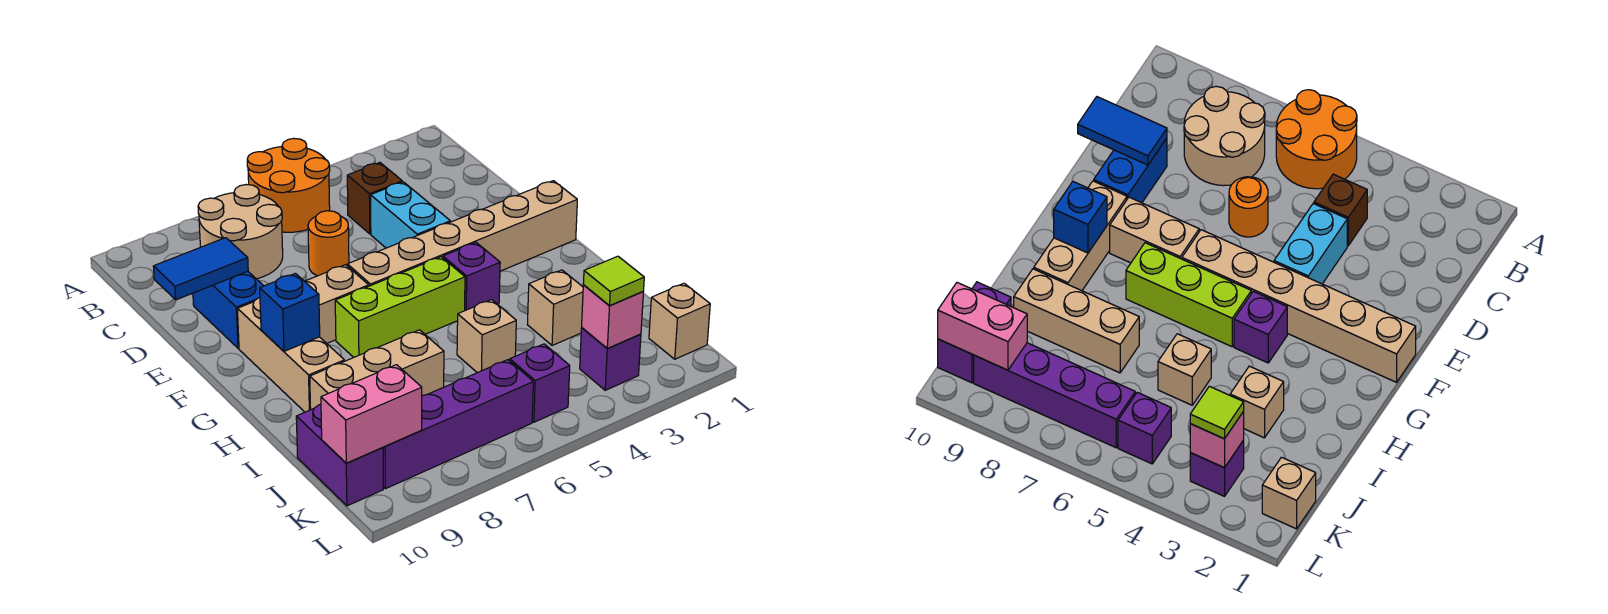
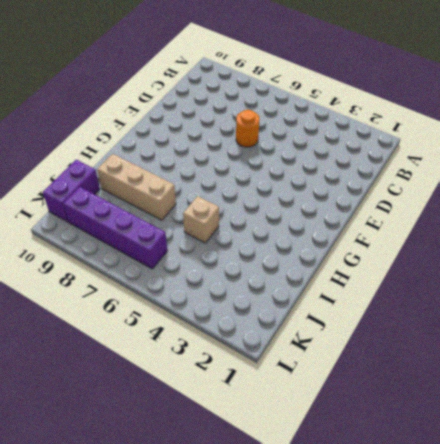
none -> orange 2x2 round brick [247,138,330,232]
none -> tan 2x2 round brick [198,185,283,279]
none -> brown 1x1 brick [347,163,402,234]

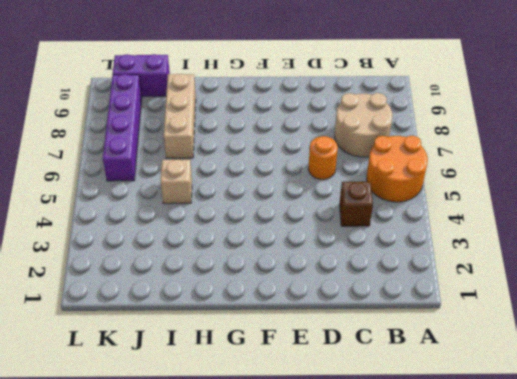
none -> cyan 1x2 brick [371,182,450,248]
none -> blue 1x2 brick [193,271,264,348]
none -> tan 1x6 brick [347,181,577,286]

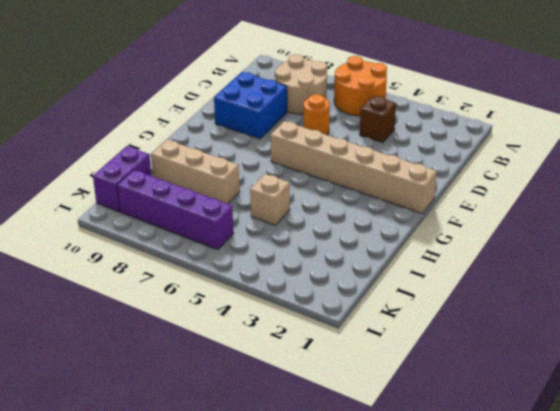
blue 2x2 brick [214,72,287,139] -> blue 1x2 brick [193,271,264,348]
none -> cyan 1x2 brick [371,182,450,248]
none -> tan 1x2 brick [305,265,369,343]
none -> tan 1x3 brick [238,297,344,412]

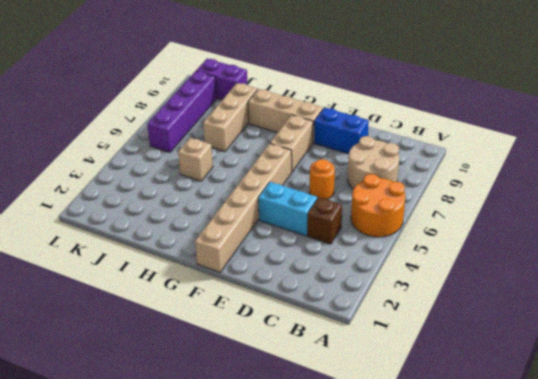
none -> purple 1x1 brick [443,243,500,310]
none -> lime 1x3 brick [335,257,465,357]
none -> tan 1x1 brick [527,270,583,346]

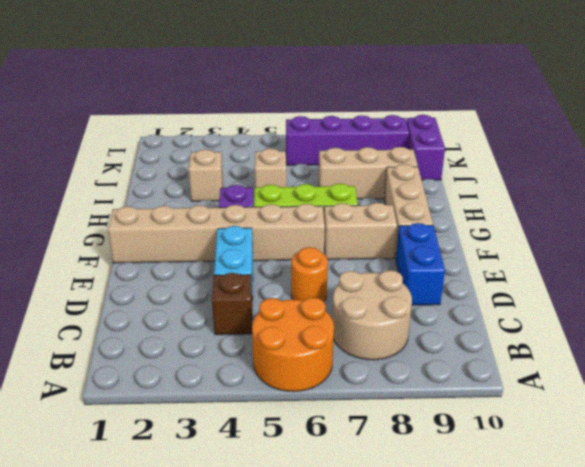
none -> tan 1x1 brick [649,283,710,359]
none -> purple 1x1 brick [580,328,641,390]
none -> purple 1x1 brick [510,344,570,422]

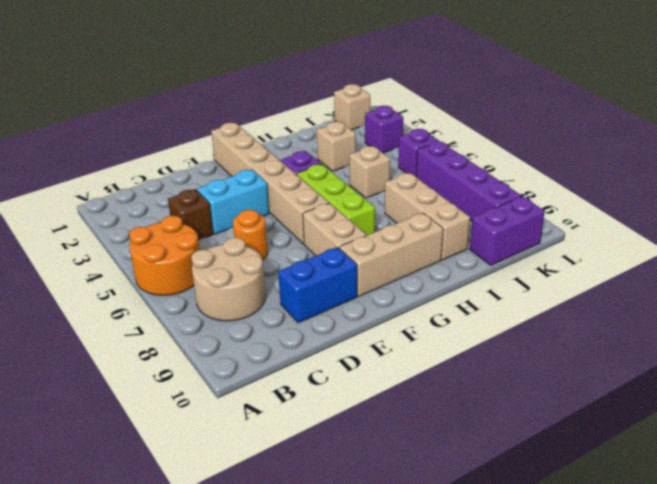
none -> blue 1x2 tile [153,238,248,300]
none -> blue 1x1 brick [260,273,320,351]
none -> pink 1x1 brick [582,285,643,348]

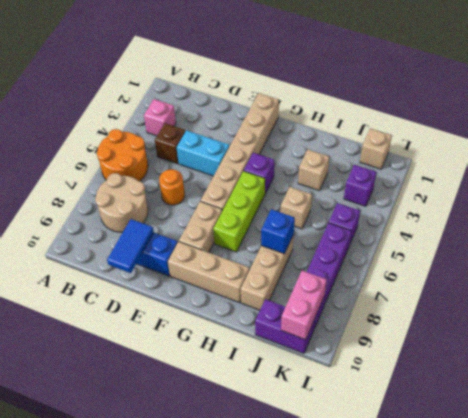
pink 1x1 brick [144,99,176,136] -> pink 1x1 brick moved to [582,285,643,348]
blue 1x1 brick [261,209,295,254] -> blue 1x1 brick moved to [260,273,320,351]
none -> lime 1x1 tile [583,256,644,306]

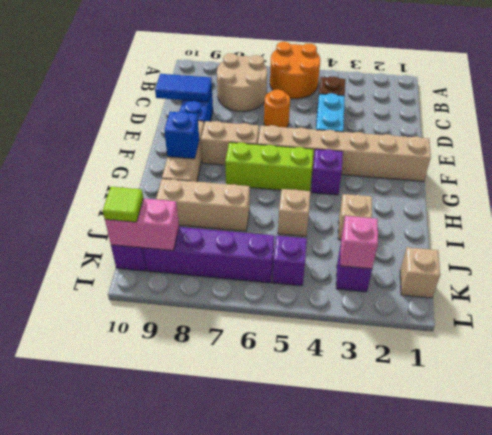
lime 1x1 tile [103,187,143,222] -> lime 1x1 tile moved to [583,256,644,306]

